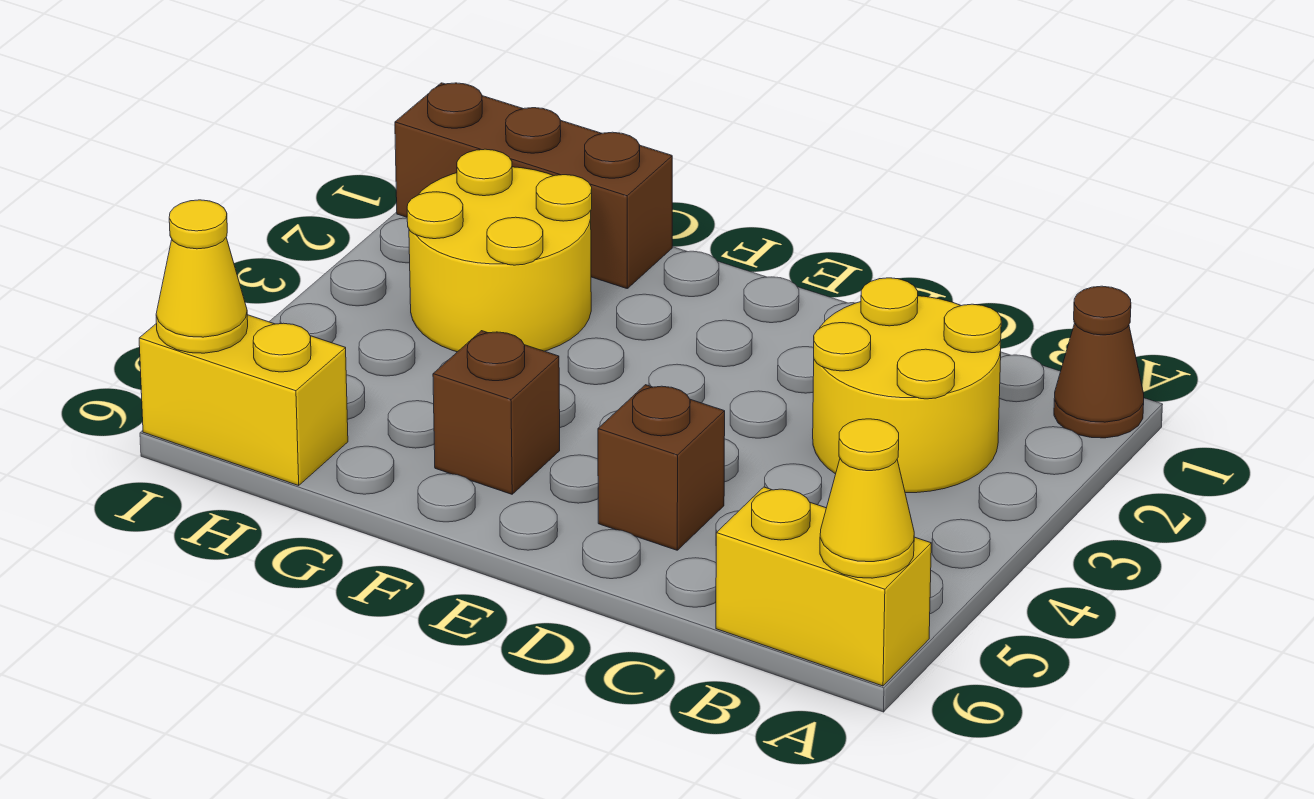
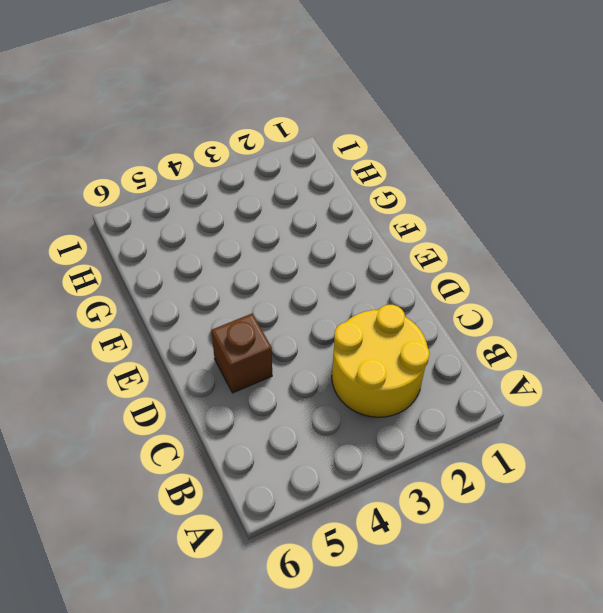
none -> brown 1x1 cone [1054,286,1144,438]
none -> yellow 1x2 brick [716,487,931,686]

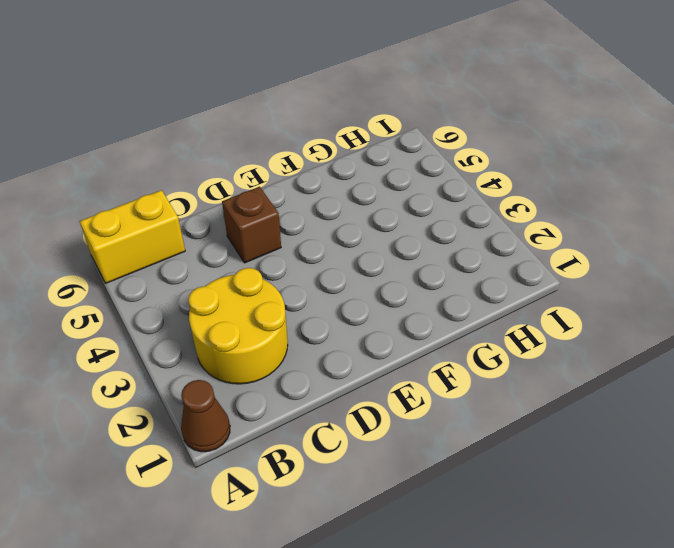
none -> brown 1x1 brick [433,331,560,494]
none -> brown 1x3 brick [395,83,672,288]

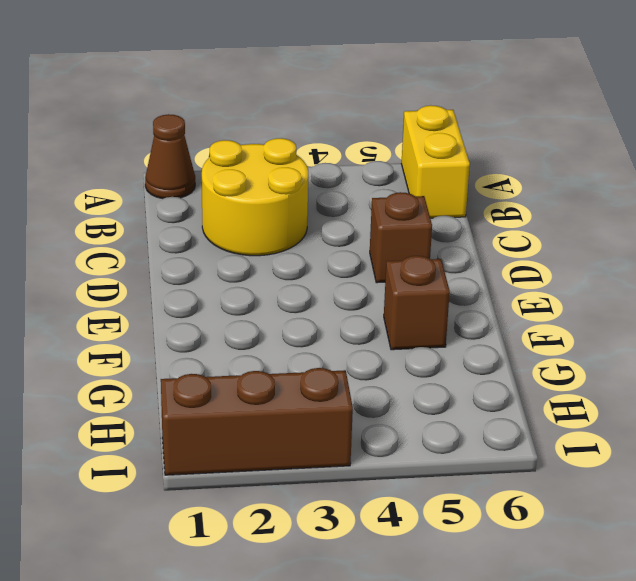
brown 1x3 brick [161,368,353,475] -> brown 1x3 brick turned to [395,83,672,288]
none -> yellow 2x2 round brick [407,149,592,352]
none -> yellow 1x2 brick [139,315,348,485]

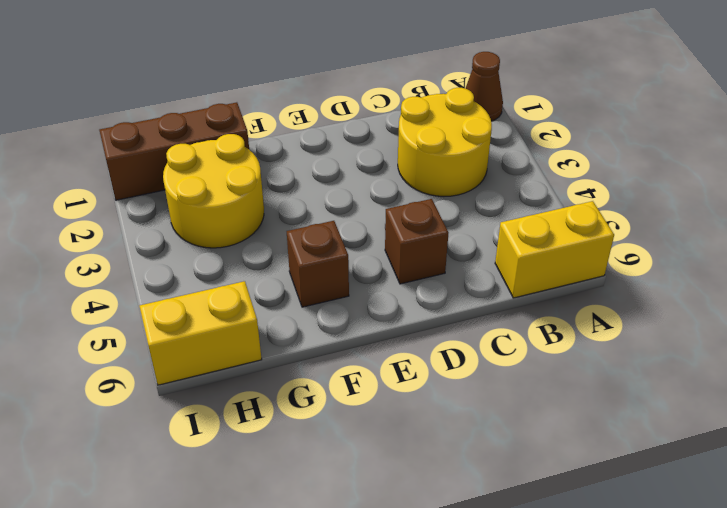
none -> yellow 1x1 cone [820,419,914,578]
none -> yellow 1x1 cone [156,200,248,353]

